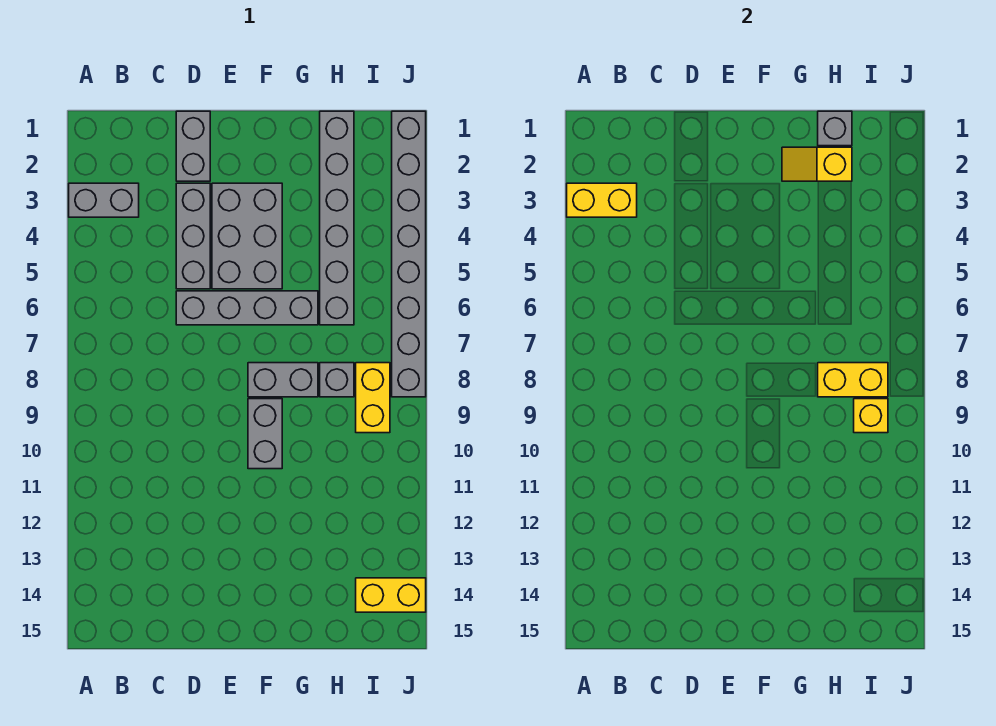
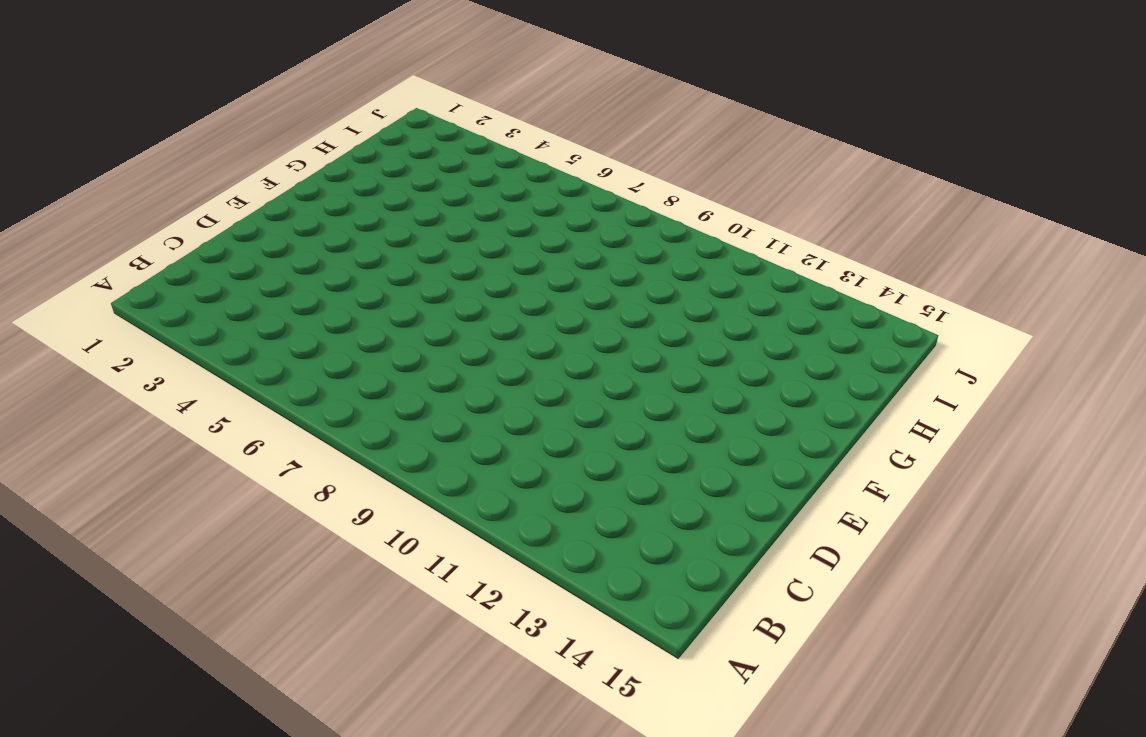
none -> grey 1x2 brick [69,183,139,217]
none -> grey 1x2 brick [176,111,210,181]
none -> grey 1x3 brick [176,183,210,289]

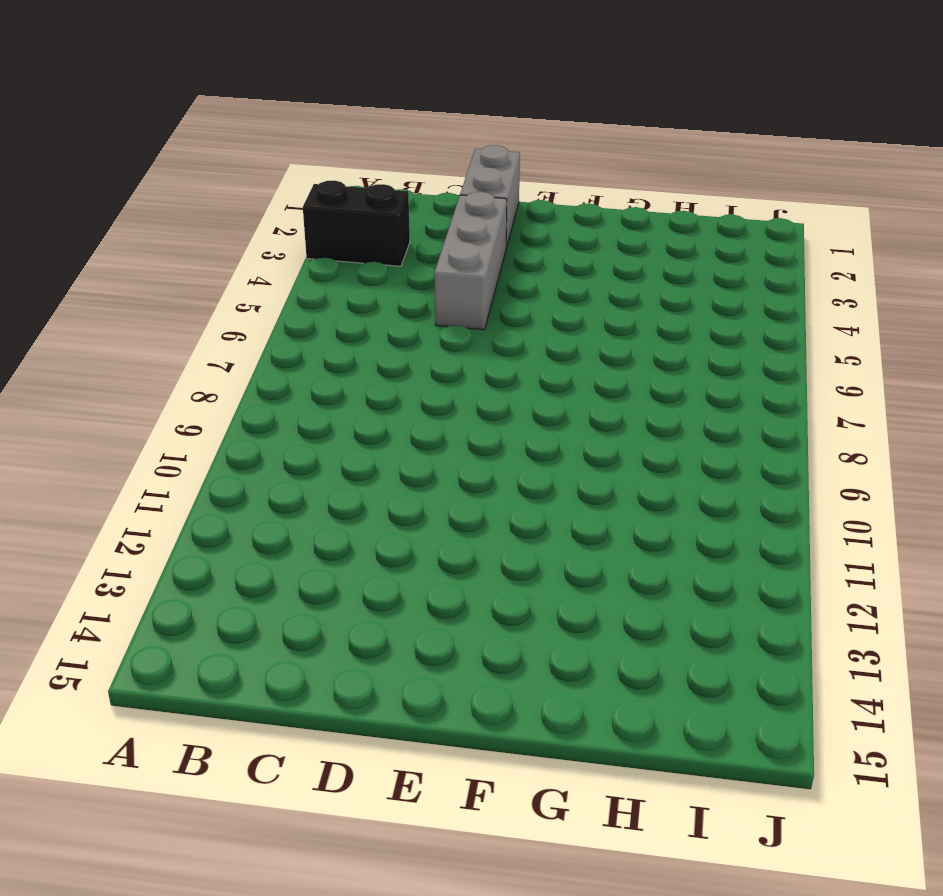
black 1x2 brick [303,180,410,266] -> grey 1x2 brick [69,183,139,217]
none -> grey 1x4 brick [176,291,318,325]
none -> grey 2x3 brick [212,183,282,289]
none -> grey 1x2 brick [248,363,318,397]

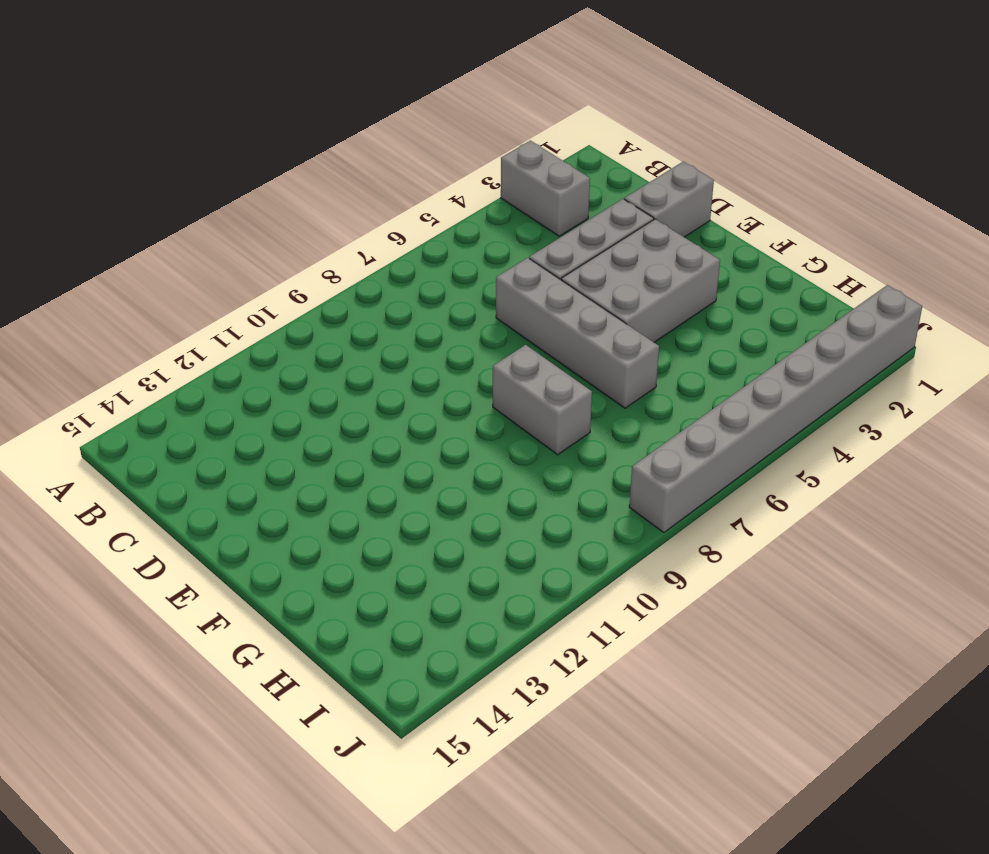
none -> grey 1x2 brick [248,399,282,469]
none -> grey 1x6 brick [320,111,354,325]
none -> grey 1x1 brick [320,363,354,397]

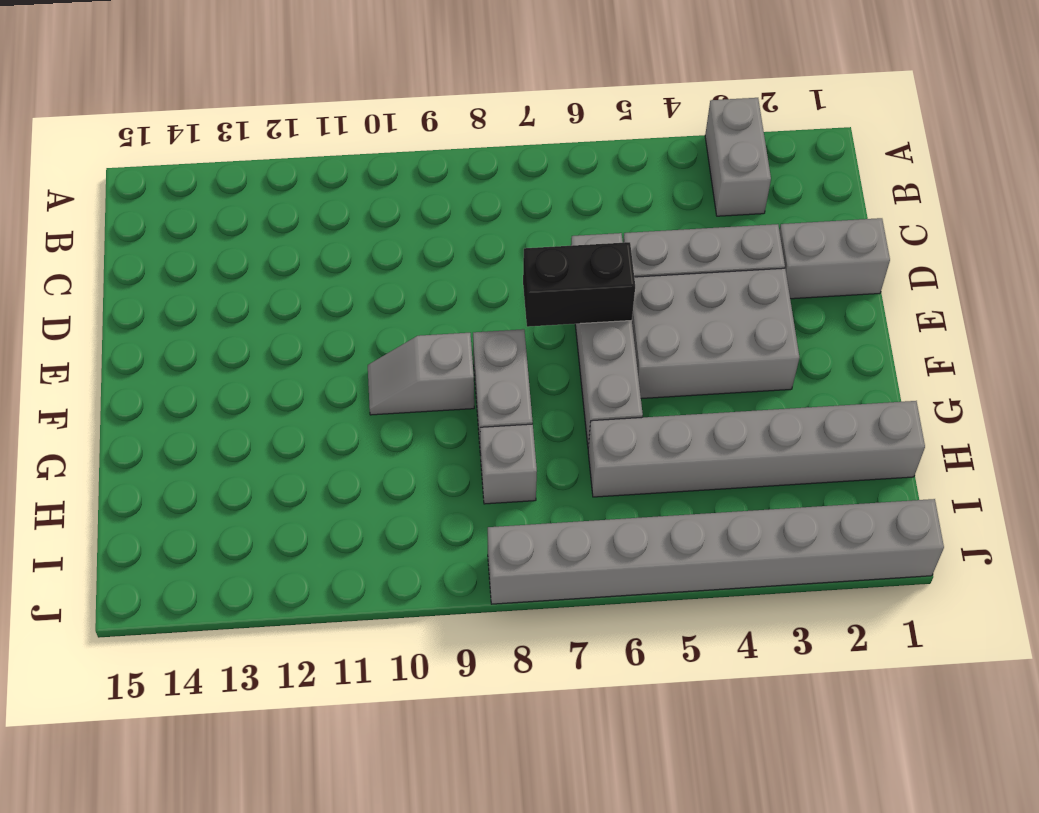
black 1x2 brick [523,242,635,327] -> none
grey 1x2 slope [368,333,474,415] -> grey 1x2 brick [248,399,282,469]
none -> yellow 1x2 brick [356,363,390,433]
none -> yellow 1x2 brick [356,578,426,612]
none -> yellow 1x2 brick [567,183,637,217]

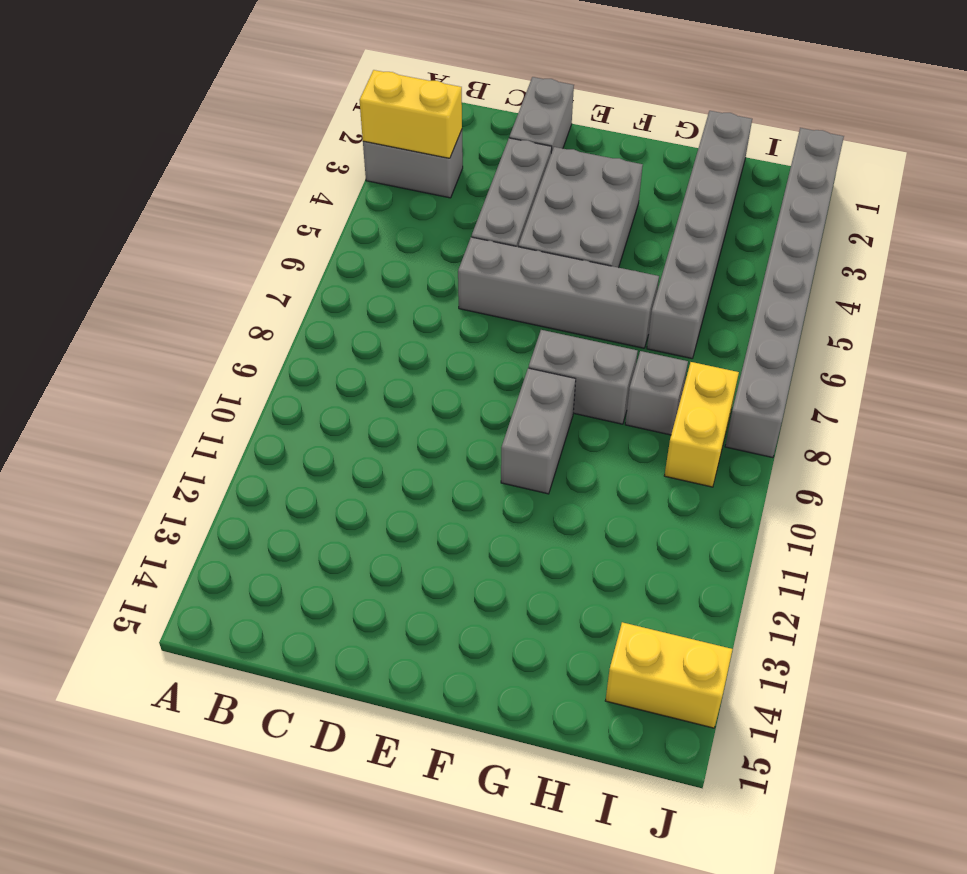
none -> yellow 1x2 slope [782,147,852,181]
none -> grey 1x1 brick [818,111,852,146]
none -> yellow 1x2 brick [818,363,888,397]

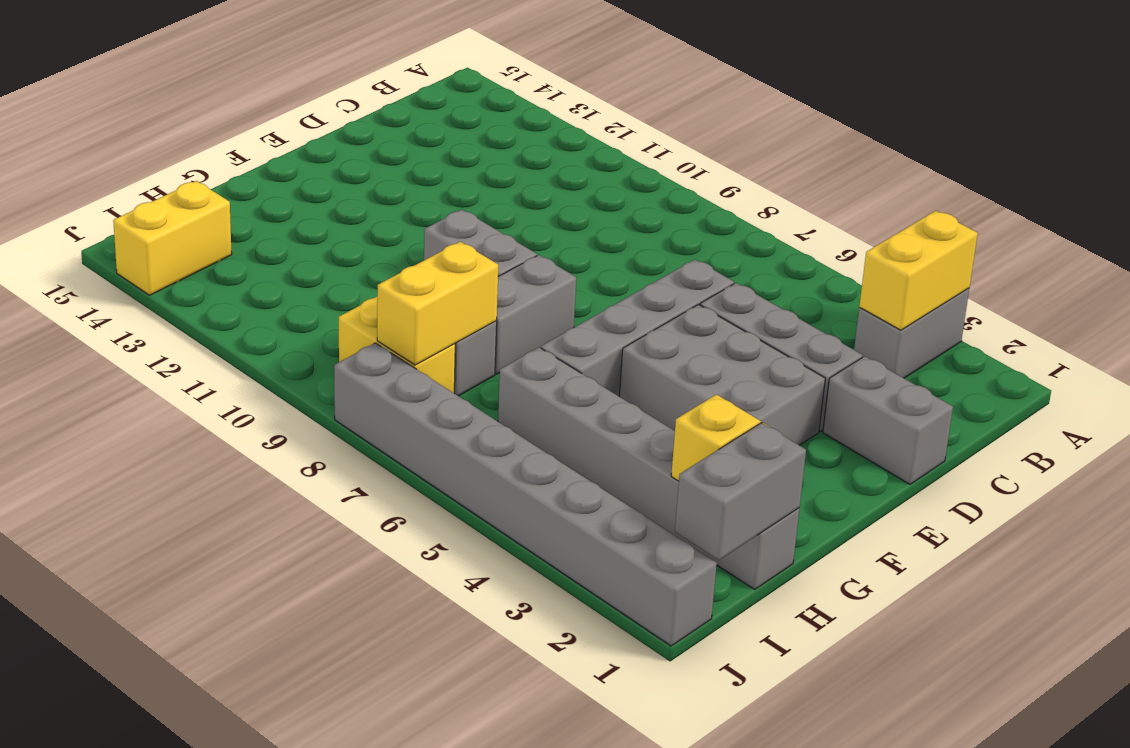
grey 1x2 brick [675,423,806,560] -> grey 1x1 brick [818,111,852,146]
none -> yellow 1x1 brick [854,399,888,433]

